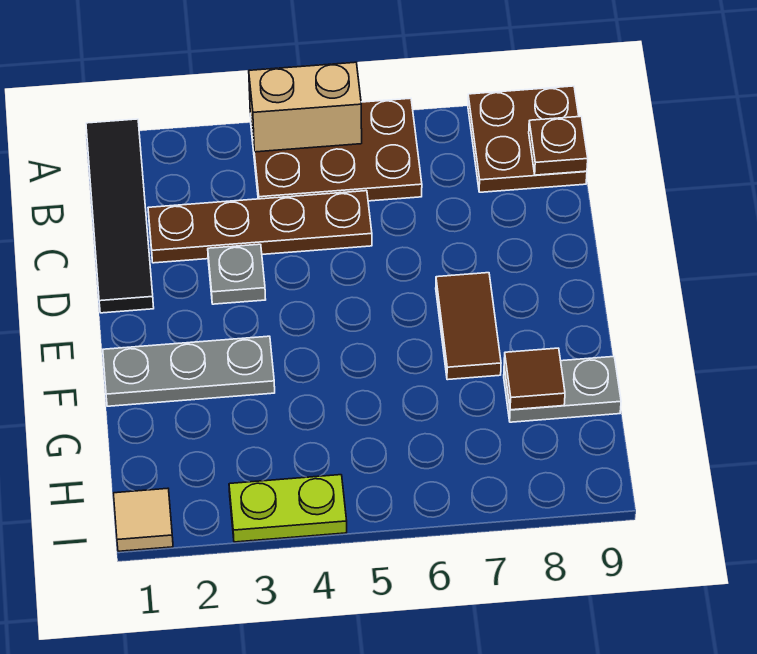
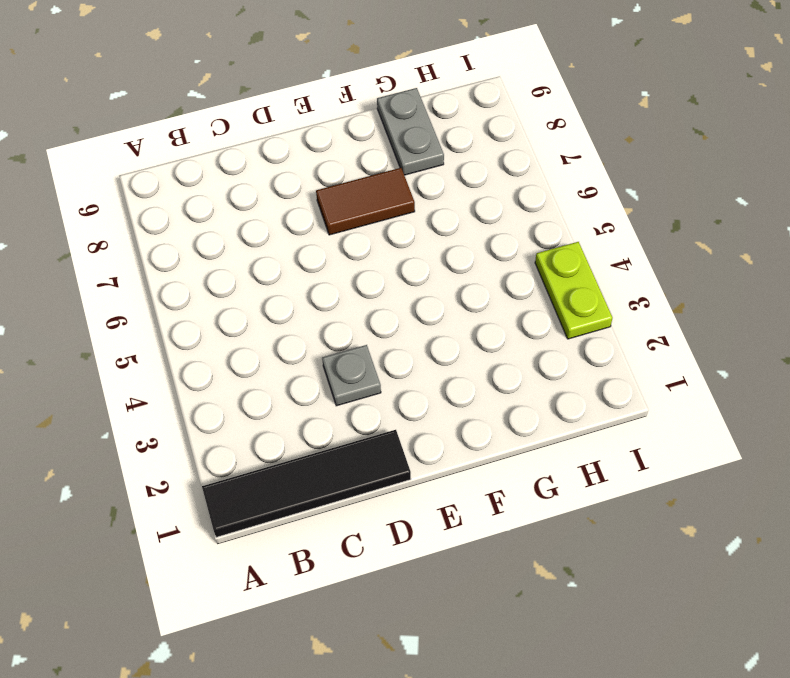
none -> brown 2x3 plate [250,98,422,201]
none -> brown 2x2 plate [468,86,587,192]
none -> brown 1x4 plate [148,191,372,263]

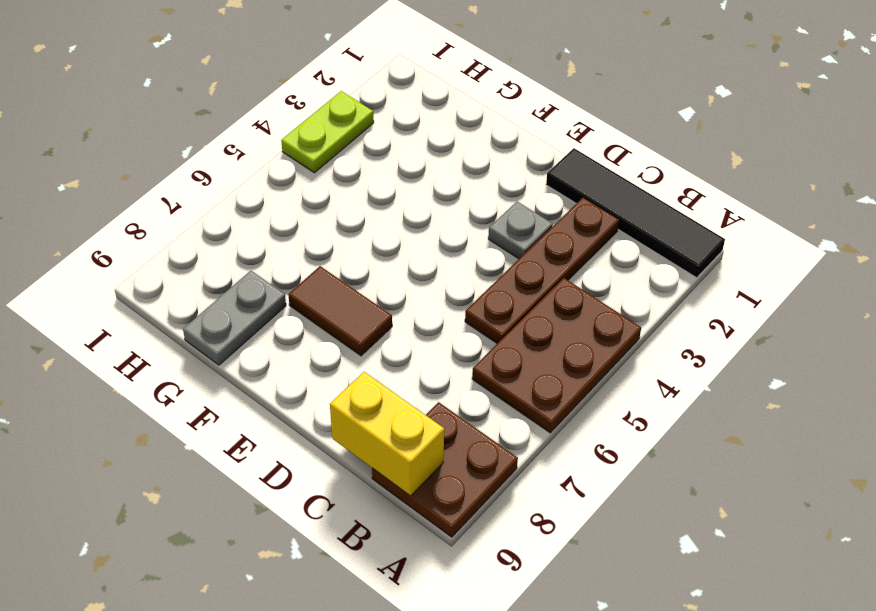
yellow 1x2 brick [330,372,444,496] -> brown 1x1 plate [529,116,588,175]
none -> grey 1x3 plate [103,336,275,406]
none -> tan 1x1 tile [113,488,173,551]
none -> tan 1x2 brick [249,62,362,152]

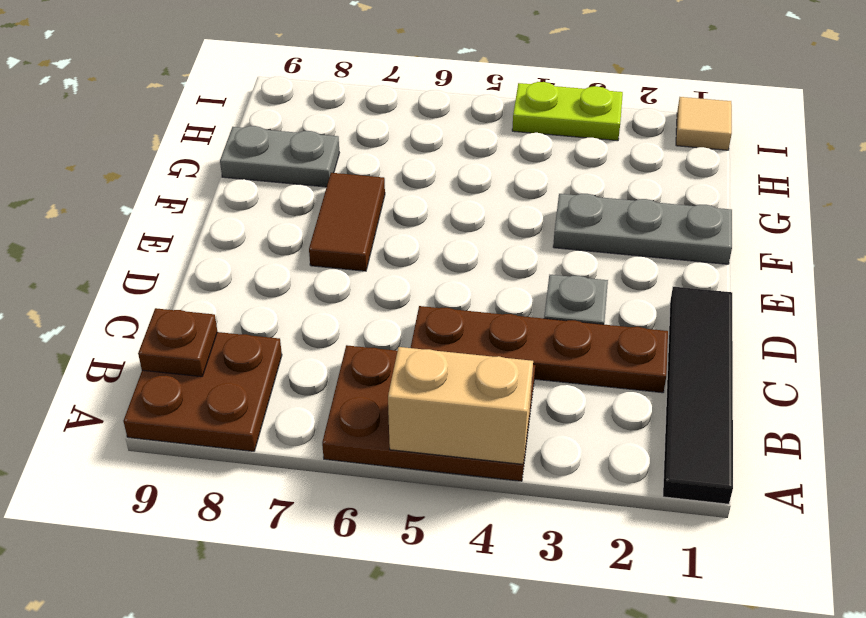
none -> brown 1x1 tile [504,348,565,410]

